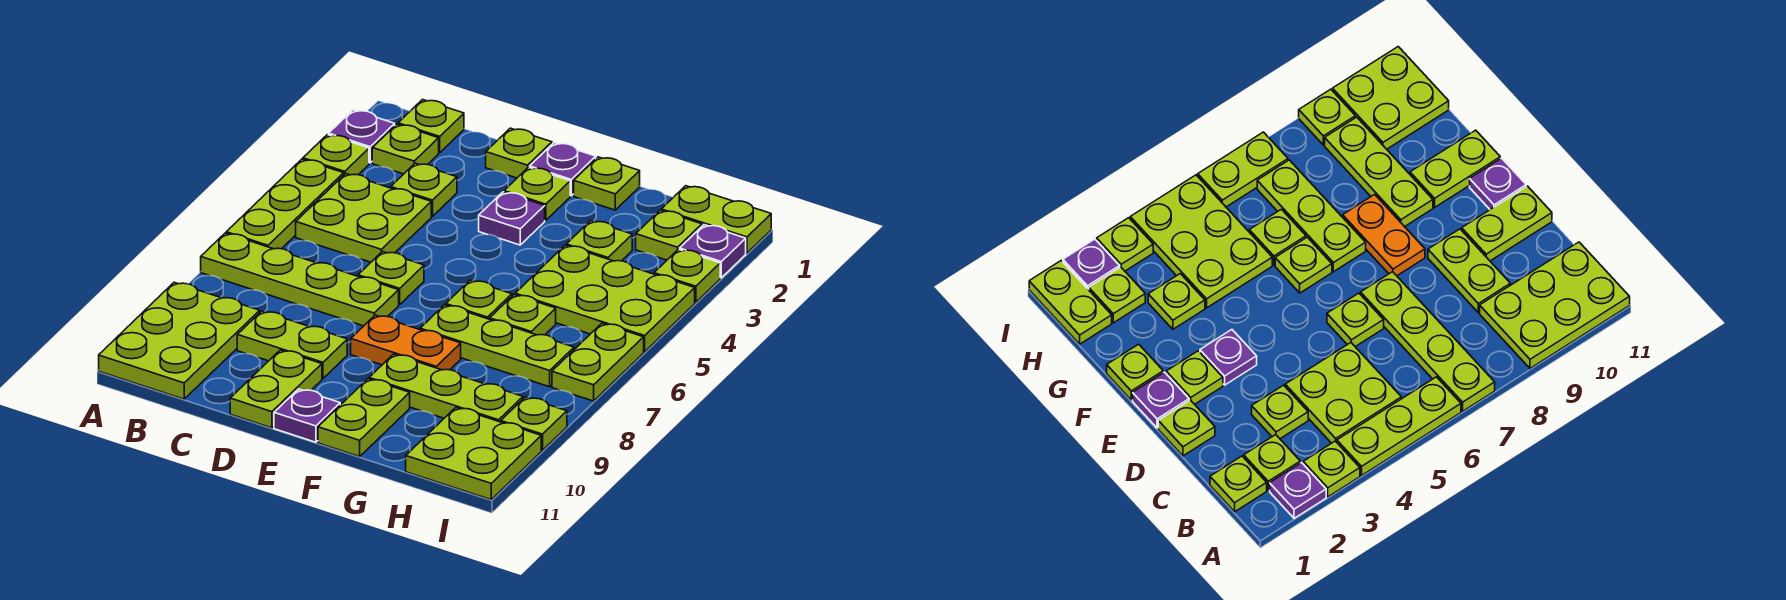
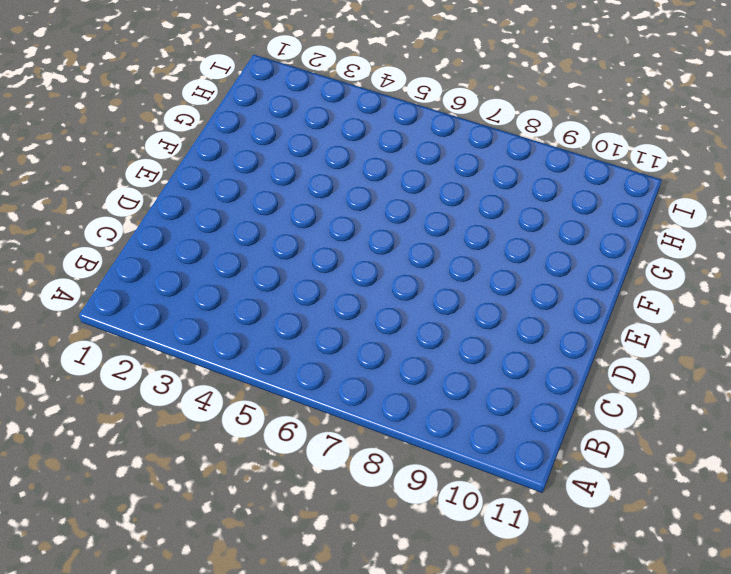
none -> purple 1x1 plate [329,110,395,163]
none -> lime 1x1 plate [303,135,369,175]
none -> lime 1x3 plate [226,159,344,249]
none -> lime 1x4 plate [201,233,399,326]

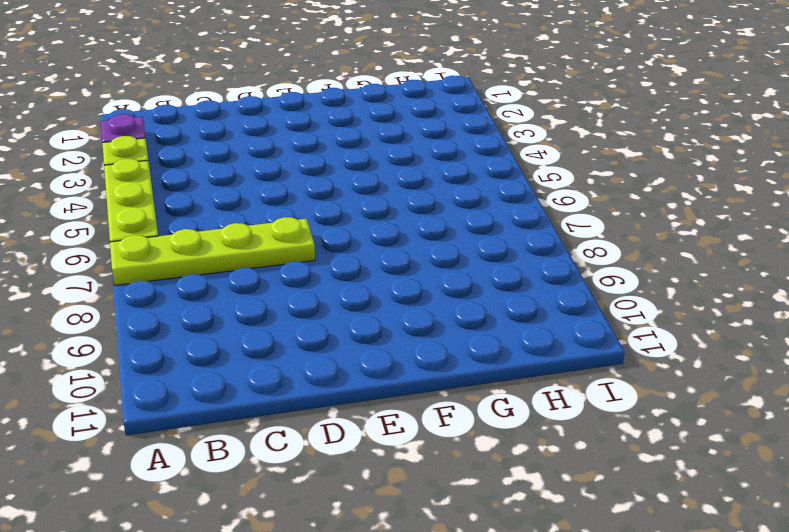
none -> lime 2x3 plate [99,282,260,399]
none -> lime 1x1 plate [398,100,464,153]
none -> lime 1x1 plate [372,124,439,174]
none -> lime 2x2 plate [296,174,431,262]

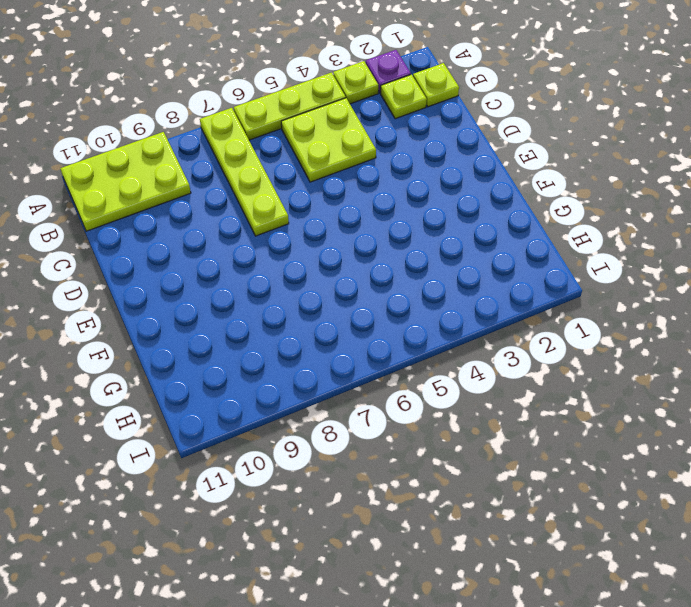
none -> lime 1x1 plate [391,163,457,216]
none -> lime 1x2 plate [237,311,347,379]
none -> lime 1x1 plate [486,128,552,178]
none -> lime 1x1 plate [358,252,424,305]

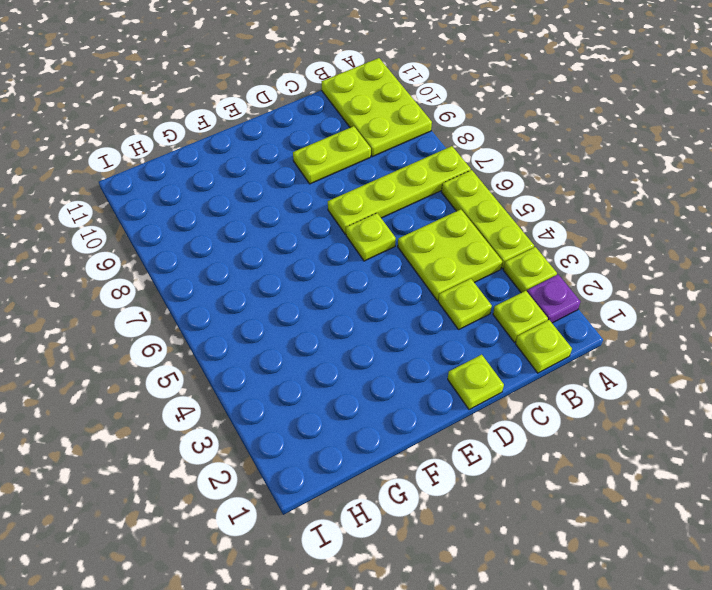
none -> lime 1x2 plate [230,350,322,428]
none -> purple 1x1 plate [530,143,596,196]
none -> lime 1x1 plate [504,167,570,220]
none -> purple 1x1 plate [479,192,545,245]

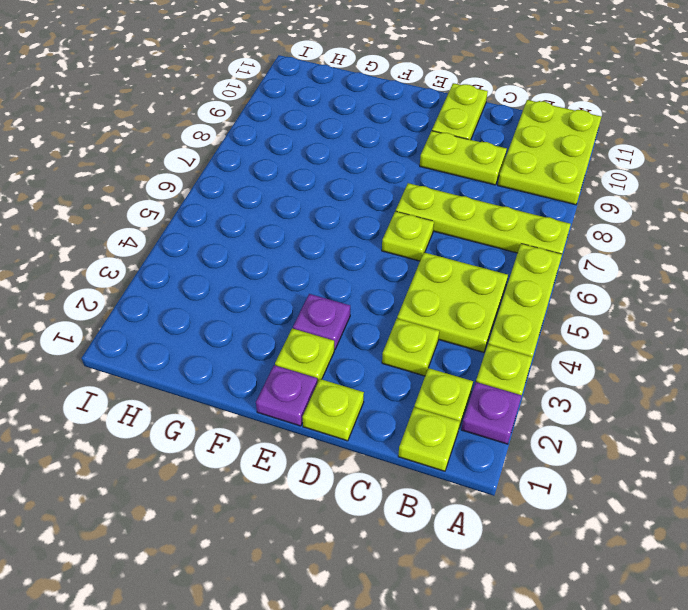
none -> orange 1x2 plate [351,315,461,370]
none -> purple 1x1 plate [274,389,340,442]
none -> lime 1x1 plate [574,157,640,210]
none -> lime 1x1 plate [446,280,512,319]

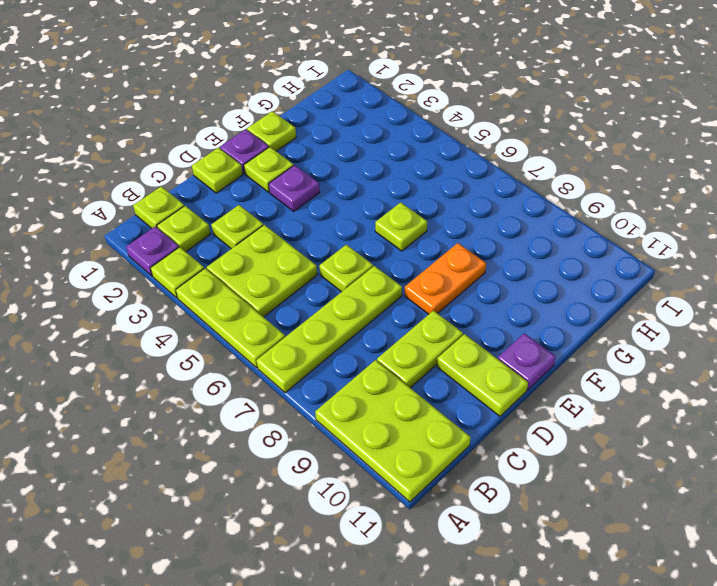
none -> lime 1x3 plate [420,305,574,387]
none -> lime 1x3 plate [369,354,523,422]
none -> lime 1x2 plate [318,379,410,457]
none -> lime 1x1 plate [566,221,632,261]

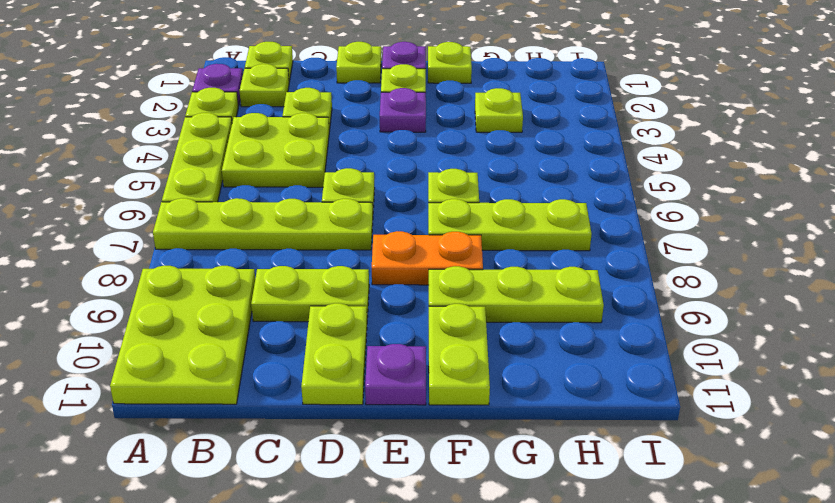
none -> lime 2x3 plate [515,245,695,352]
none -> lime 1x1 plate [490,295,556,335]
none -> lime 1x2 plate [661,186,771,253]
none -> lime 1x1 plate [636,210,702,260]

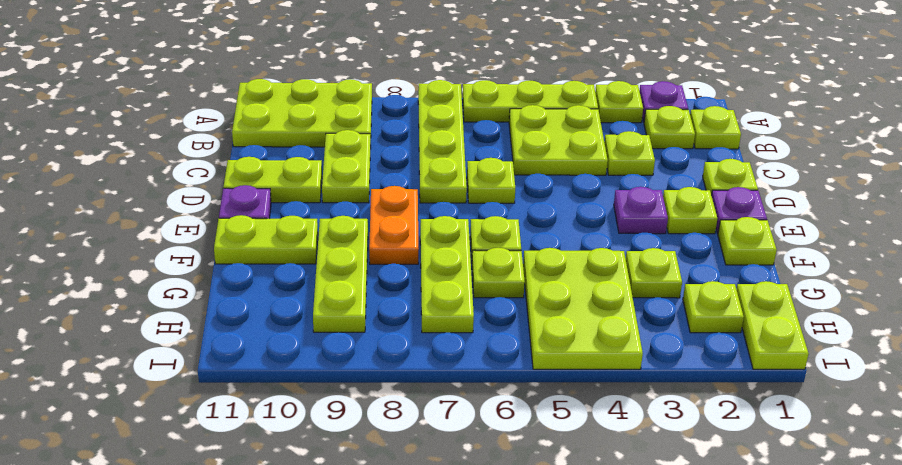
none -> lime 2x2 plate [406,408,541,500]
none -> purple 1x1 plate [680,225,746,278]
none -> lime 1x1 plate [654,249,720,303]
none -> lime 1x2 plate [552,323,644,401]

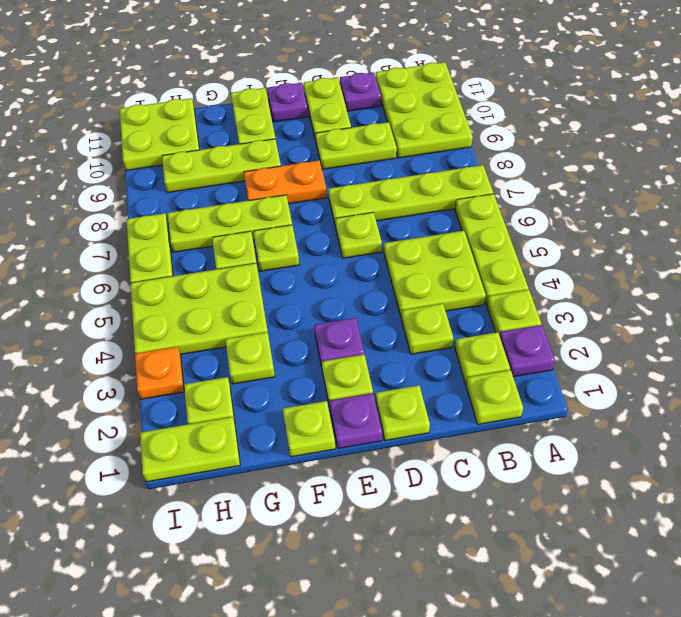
purple 1x1 plate [340,72,381,111] -> purple 1x1 plate moved to [680,225,746,278]
orange 1x1 plate [135,347,184,399] -> lime 1x1 plate [654,249,720,303]
none -> lime 1x1 plate [501,397,567,450]

